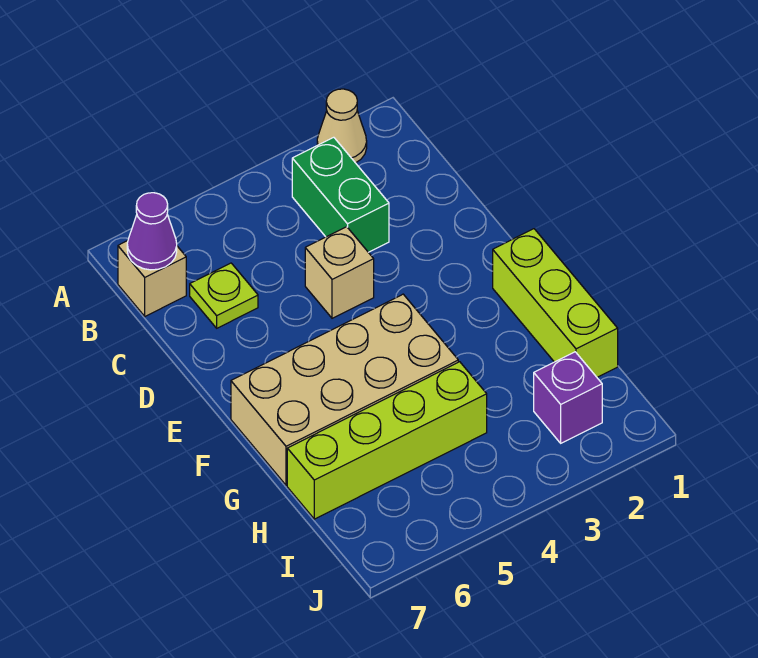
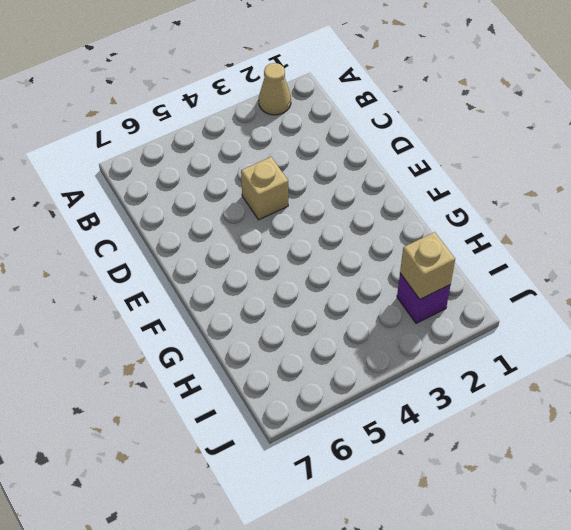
tan 1x1 brick [400,232,455,299] -> tan 1x1 brick moved to [118,241,186,316]
none -> green 1x2 brick [292,137,389,252]
none -> lime 1x1 plate [190,263,258,328]

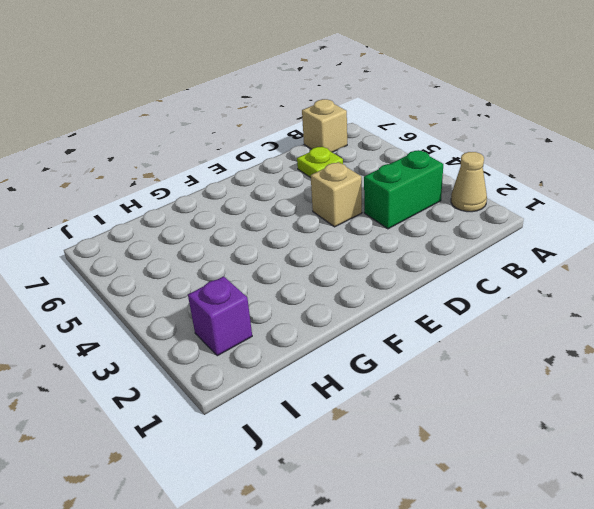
none -> lime 1x3 brick [493,229,618,377]
none -> tan 2x4 brick [231,294,458,485]

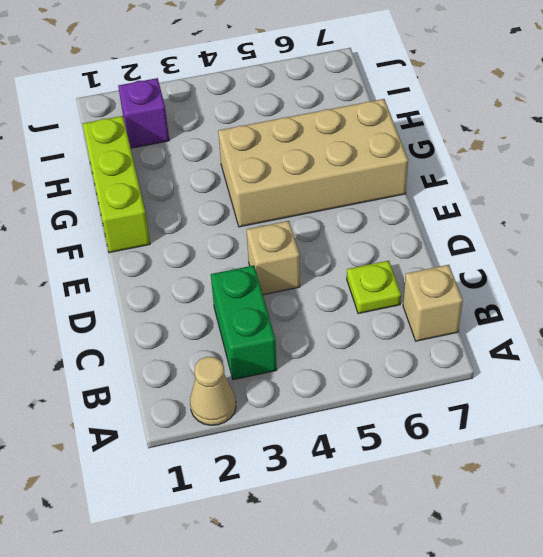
none -> lime 1x4 brick [287,362,487,519]
none -> purple 1x1 cone [127,193,177,270]

